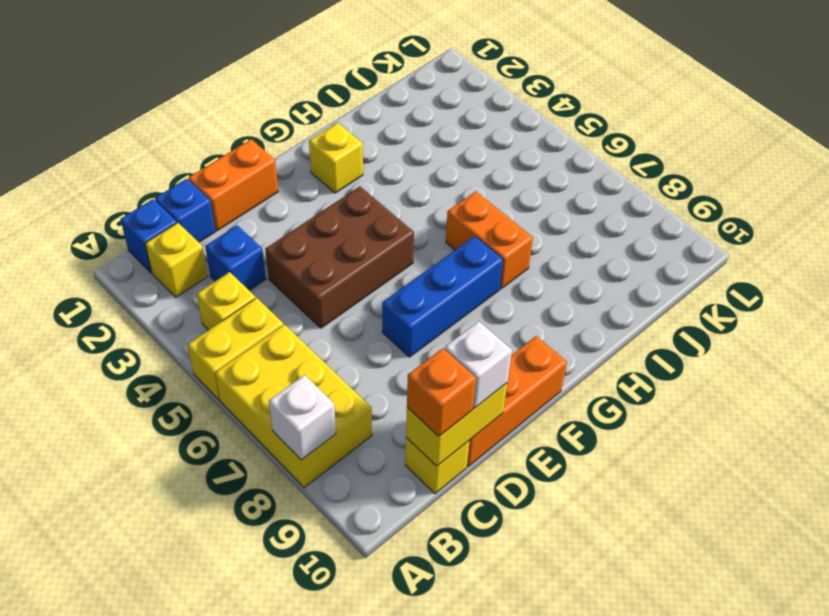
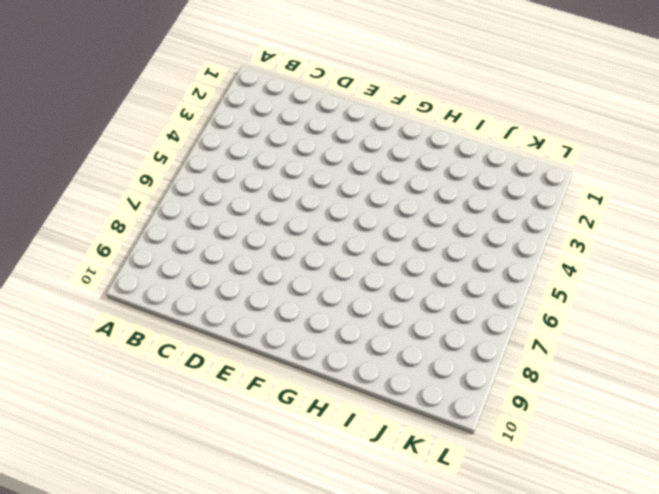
none -> yellow 1x2 brick [188,298,283,400]
none -> yellow 2x3 brick [215,324,372,488]
none -> blue 1x1 brick [121,199,177,273]

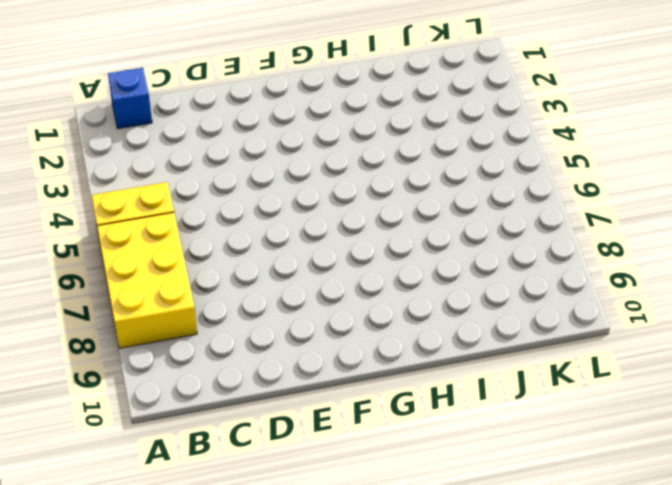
none -> yellow 1x1 brick [145,223,208,297]
none -> yellow 1x1 brick [197,272,256,330]
none -> blue 1x1 brick [155,179,215,242]

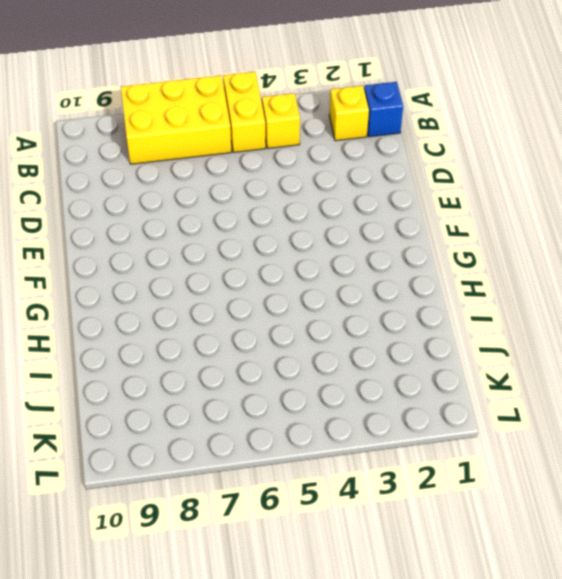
none -> blue 1x1 brick [155,179,215,242]
none -> blue 1x1 brick [205,225,266,291]
none -> yellow 1x1 brick [405,438,469,494]

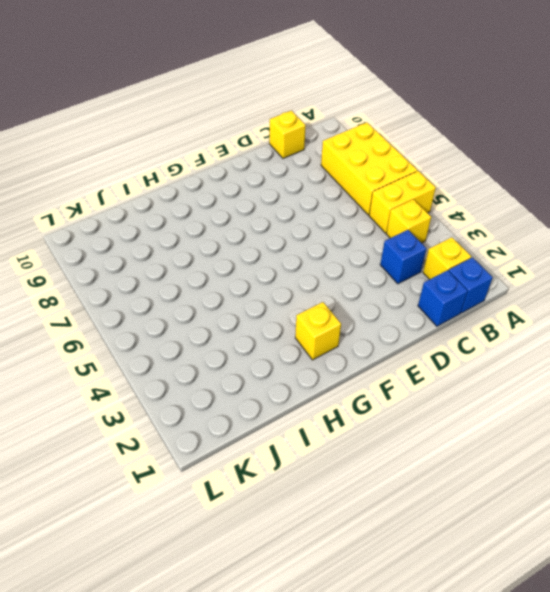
none -> orange 1x2 brick [188,139,278,231]
none -> brown 2x3 brick [265,186,414,328]
none -> orange 1x3 brick [467,336,567,466]

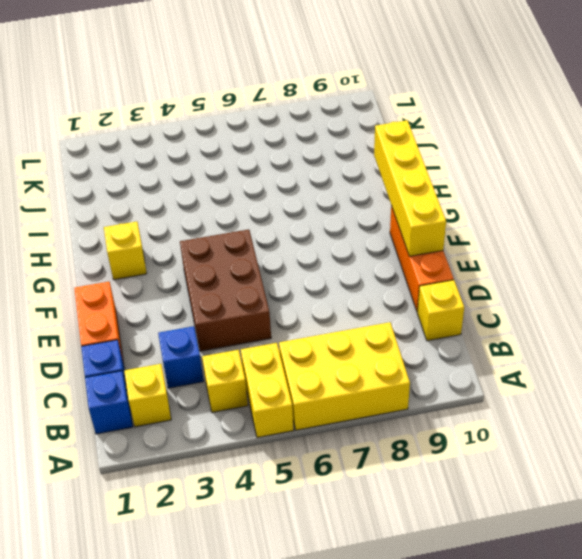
yellow 1x4 brick [374,120,446,256] -> none
none -> blue 1x3 brick [382,236,503,357]
none -> orange 1x2 brick [446,192,533,289]
none -> white 1x1 brick [269,375,336,460]

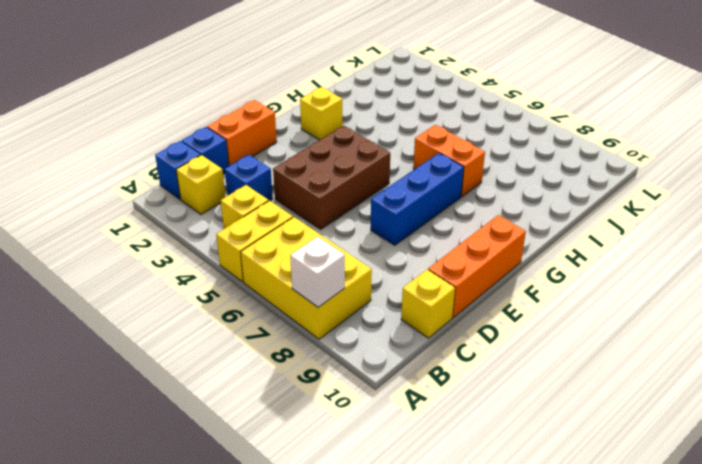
none -> yellow 1x2 brick [406,383,507,466]
none -> orange 1x1 brick [407,348,476,436]
none -> white 1x1 brick [445,321,512,408]

